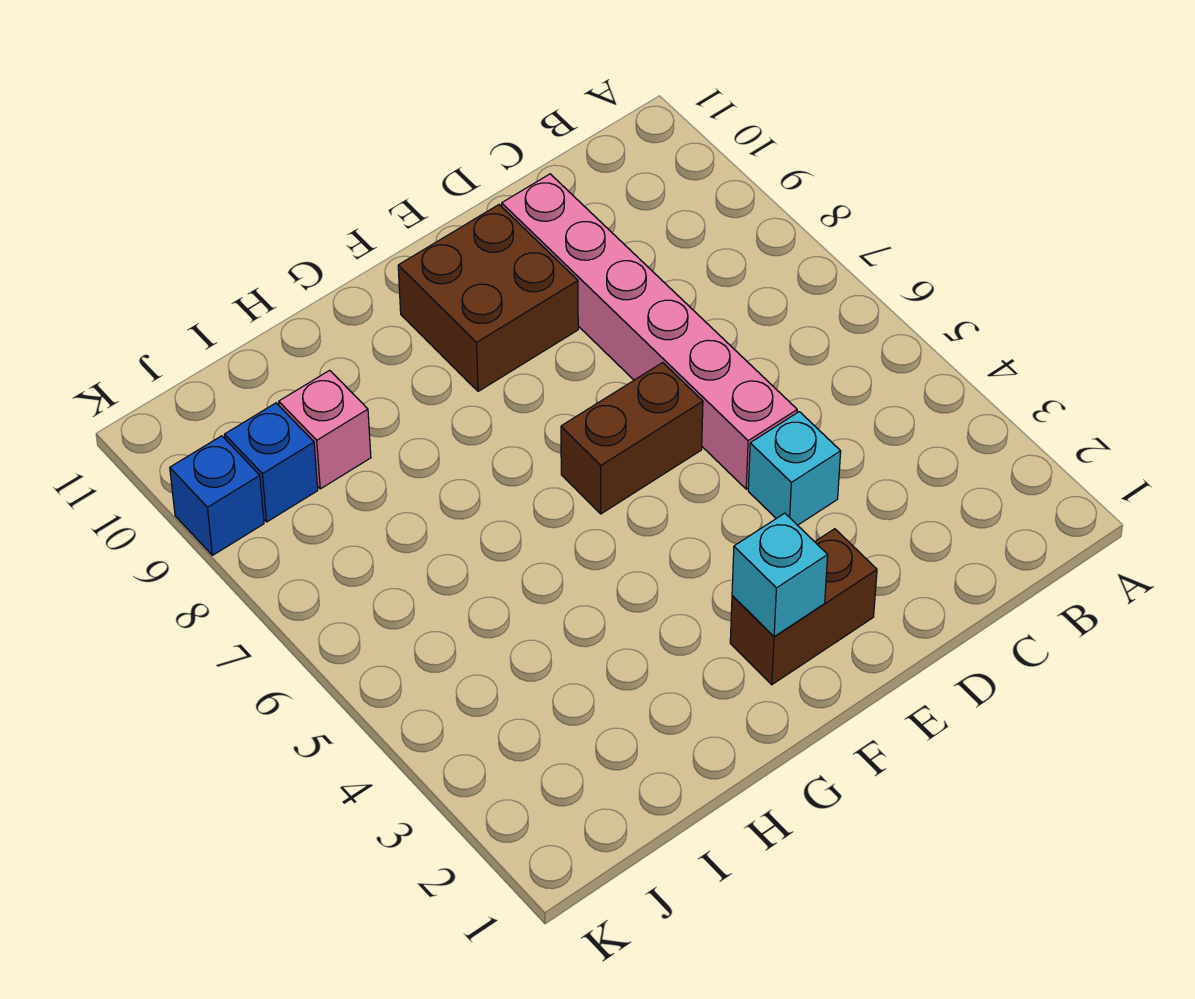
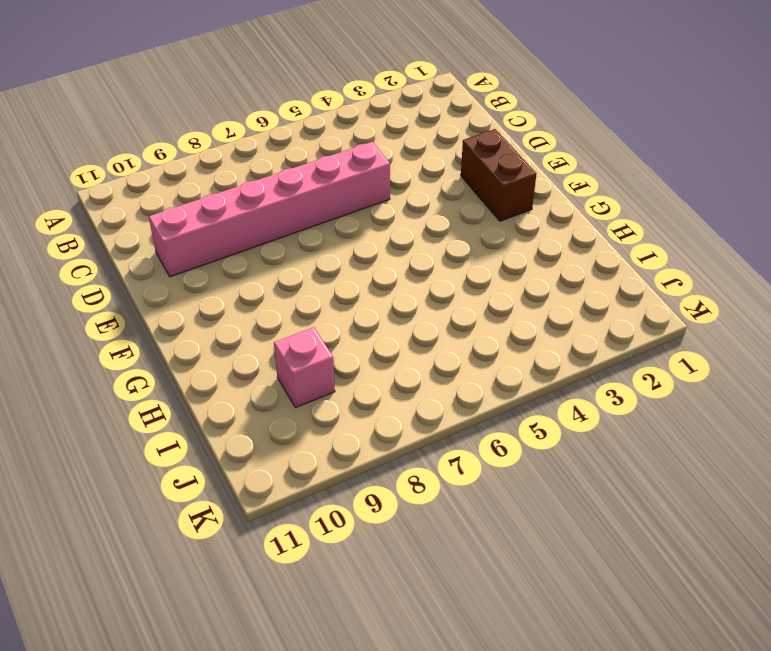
none -> cyan 1x1 brick [748,412,841,525]
none -> brown 1x2 brick [561,363,703,514]

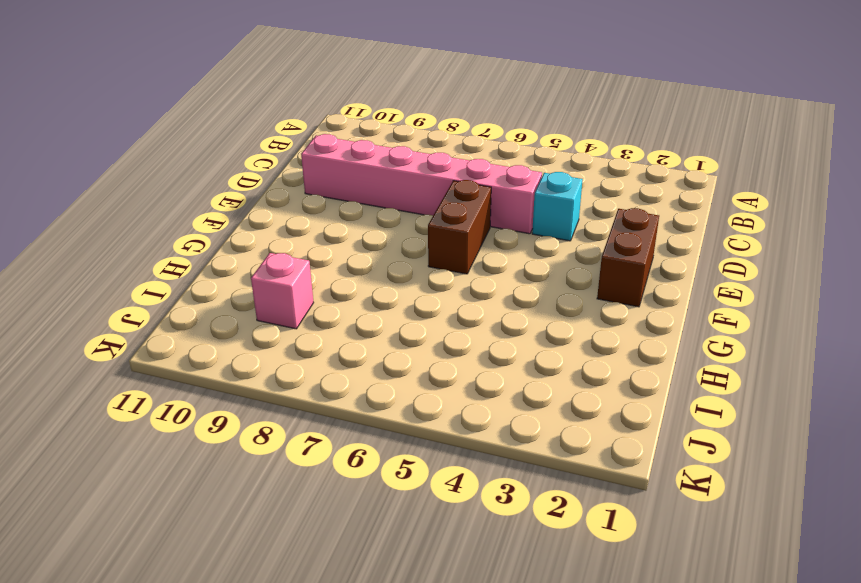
none -> brown 2x2 brick [398,205,578,391]
none -> blue 1x1 brick [225,403,318,522]

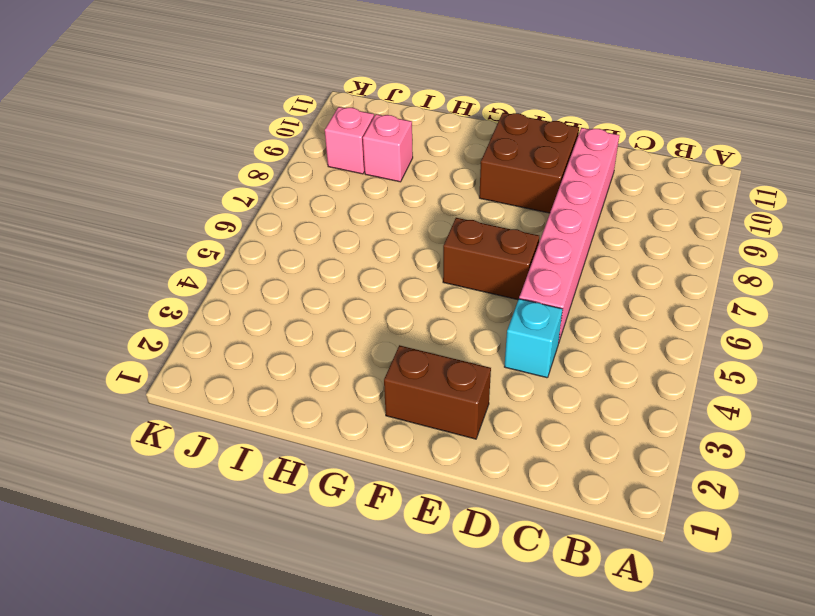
pink 1x1 brick [325,107,374,174] -> blue 1x1 brick [225,403,318,522]
none -> blue 1x1 brick [170,436,264,555]
none -> cyan 1x1 brick [732,513,828,637]

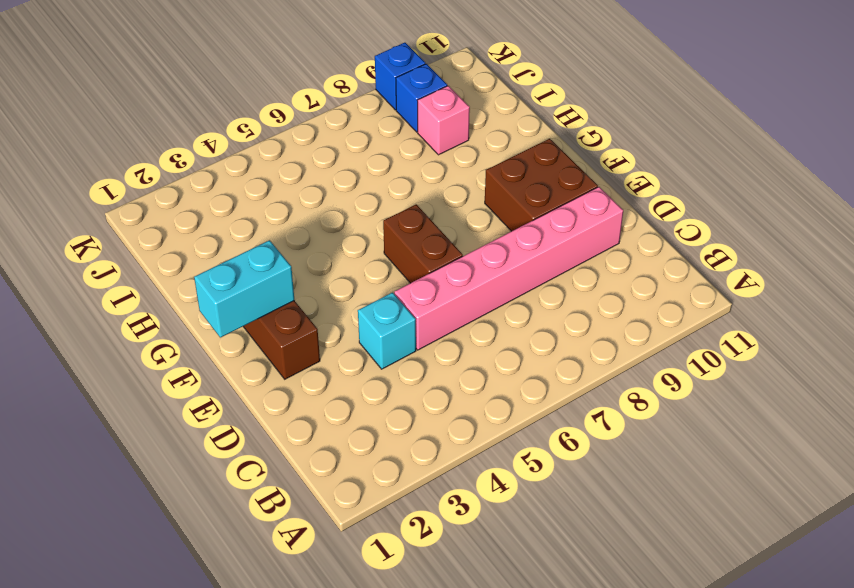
cyan 1x2 brick [194,240,294,338] -> cyan 1x1 brick [732,513,828,637]

